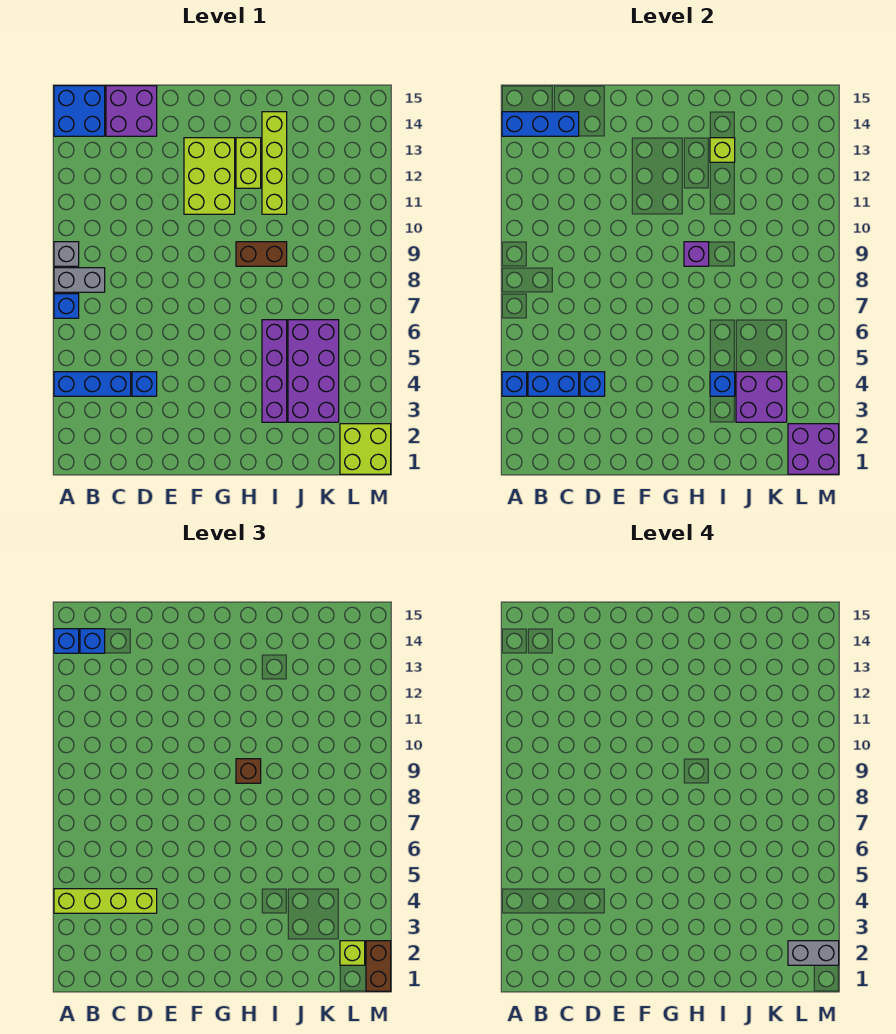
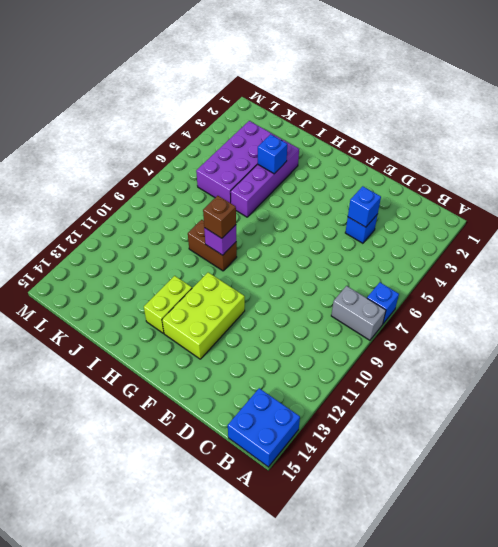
none -> blue 1x3 brick [54,372,131,396]
none -> grey 1x1 brick [54,242,79,266]
none -> purple 2x2 brick [106,86,157,136]
none -> lime 1x4 brick [262,112,287,214]

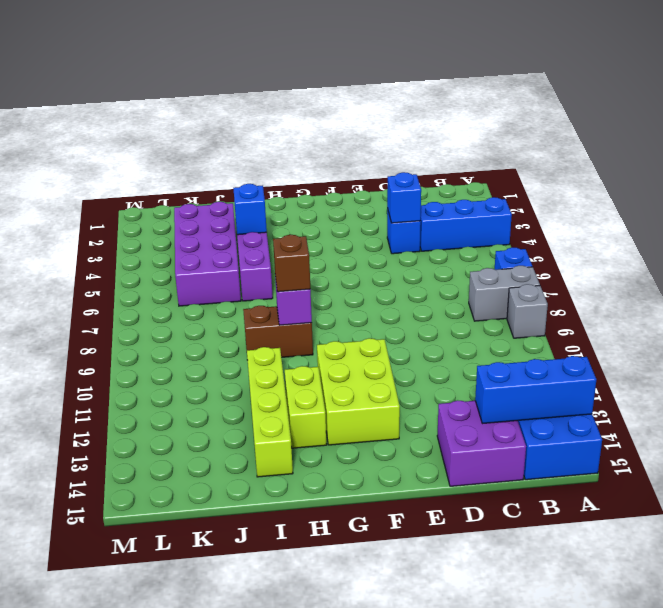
none -> lime 2x2 brick [340,424,391,474]
none -> blue 1x1 brick [502,372,527,396]
none -> blue 1x2 brick [528,372,579,396]
none -> lime 1x1 brick [710,138,735,162]

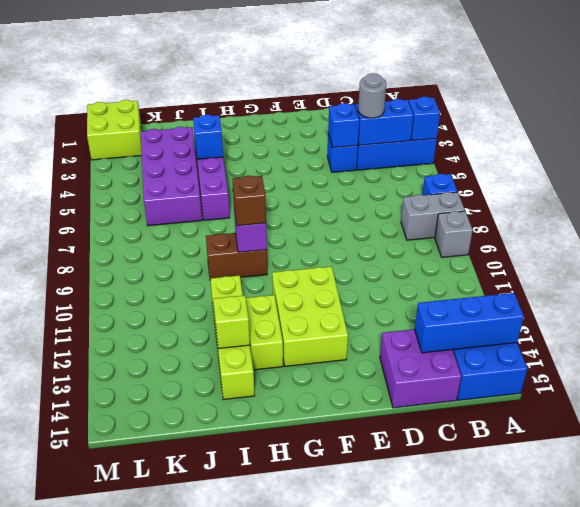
grey 1x1 round brick [358,74,386,118] -> lime 1x4 brick [54,889,157,913]
none -> purple 2x2 brick [736,372,787,422]
none -> purple 2x2 brick [788,424,839,474]
none -> blue 1x1 brick [54,629,79,653]
none -> blue 1x1 brick [80,629,105,653]

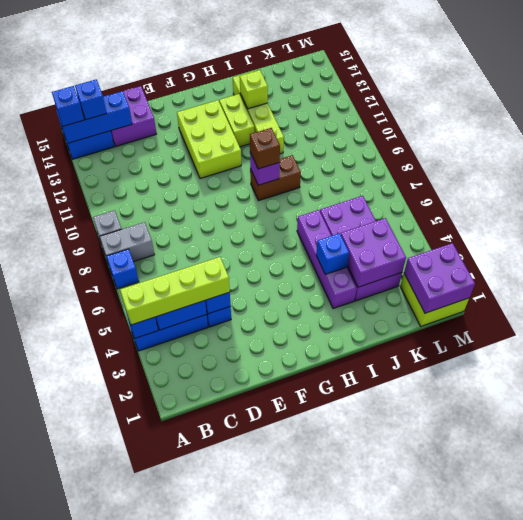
none -> lime 1x1 brick [340,941,365,965]
none -> brown 1x2 brick [366,941,391,991]
none -> grey 1x2 brick [788,941,839,965]

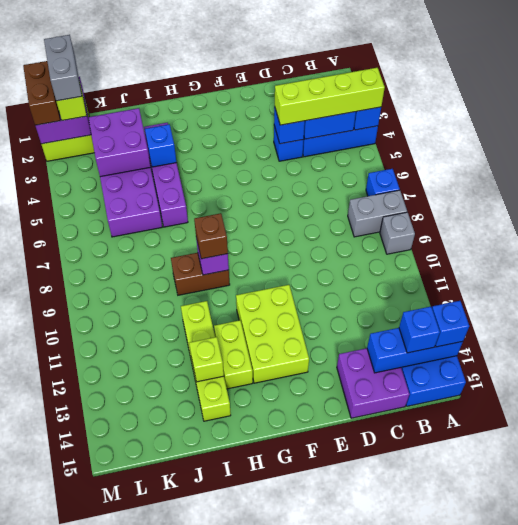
grey 1x2 brick [44,35,82,101] -> grey 1x2 brick turned to [788,941,839,965]

